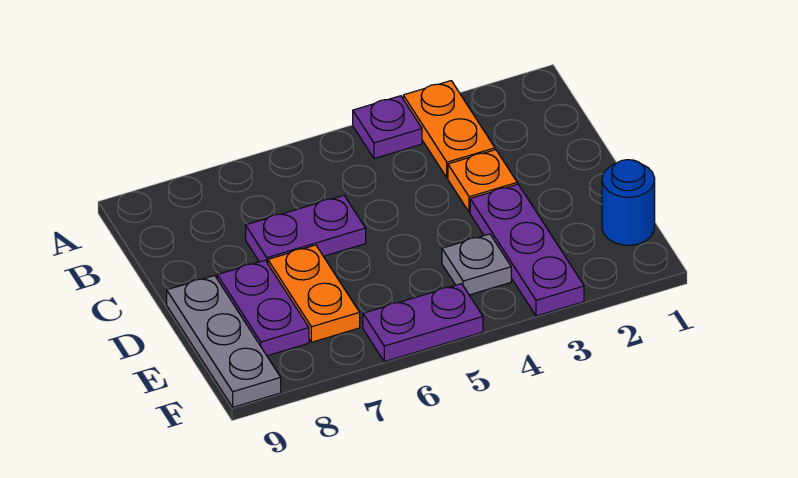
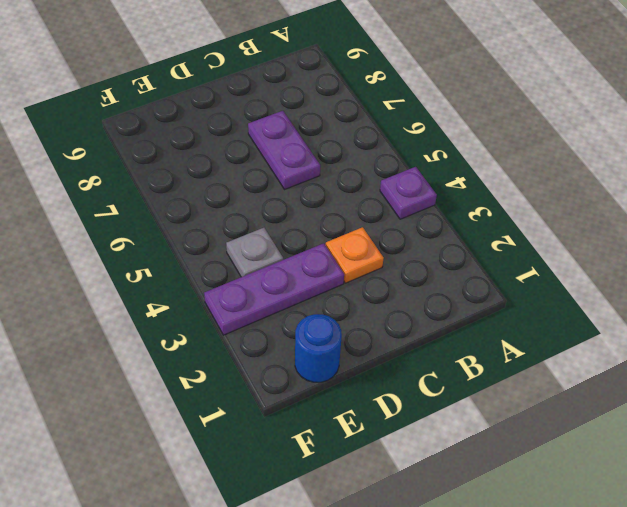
none -> orange 1x2 plate [403,81,495,178]
none -> orange 1x2 plate [268,245,360,342]

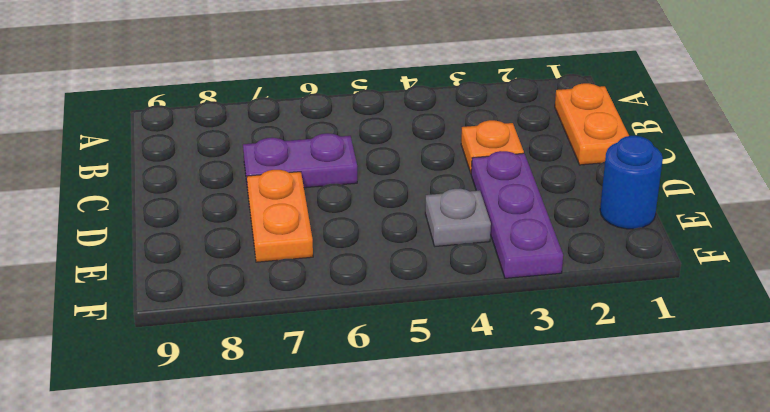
orange 1x2 plate [555,83,629,165] -> orange 1x2 plate moved to [403,81,495,178]
none -> purple 1x1 plate [353,96,422,159]
none -> purple 1x2 plate [217,260,309,356]

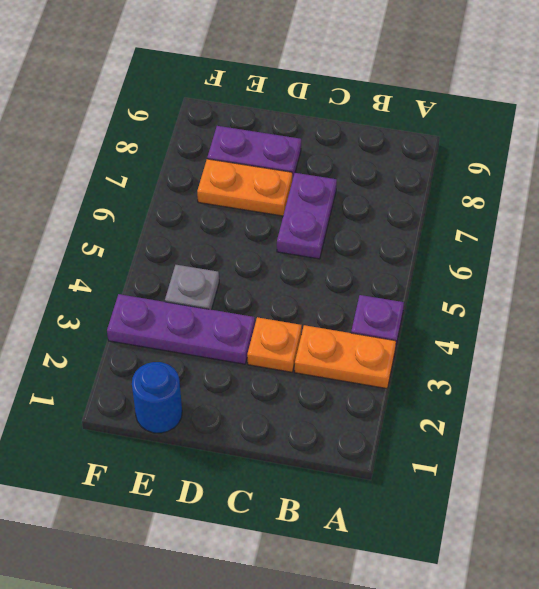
none -> grey 1x3 plate [167,276,281,407]
none -> purple 1x2 plate [363,284,483,362]

